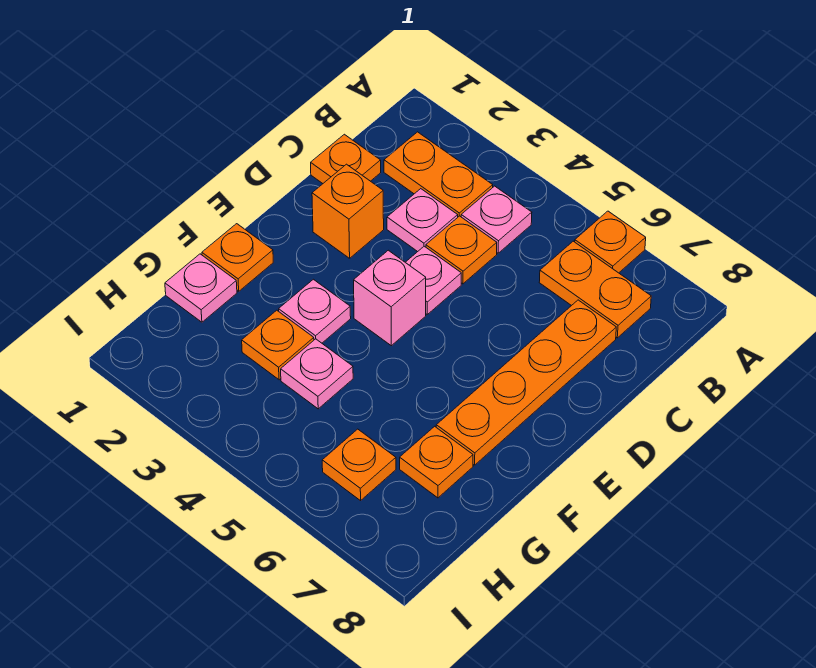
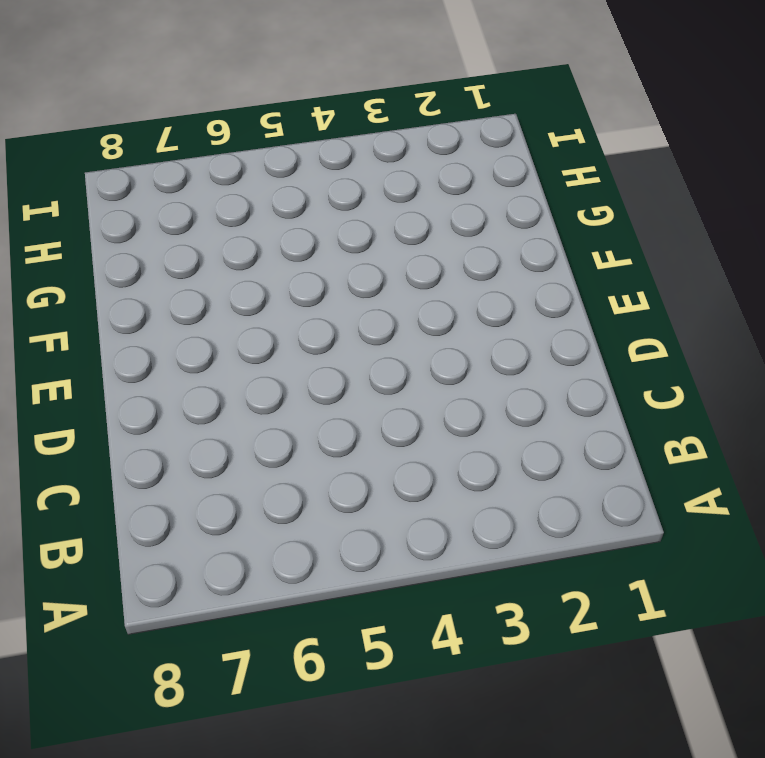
none -> orange 1x1 plate [575,211,646,273]
none -> orange 1x2 plate [384,132,493,217]
none -> pink 1x1 plate [461,186,532,253]

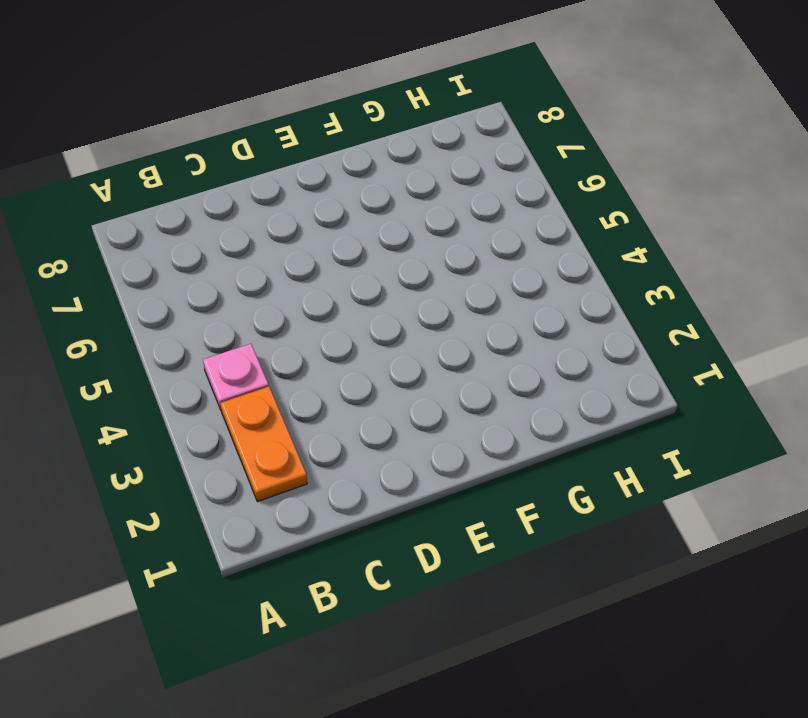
none -> orange 1x1 plate [575,211,646,273]
none -> orange 1x2 plate [539,241,651,338]
none -> orange 1x1 plate [311,134,381,183]

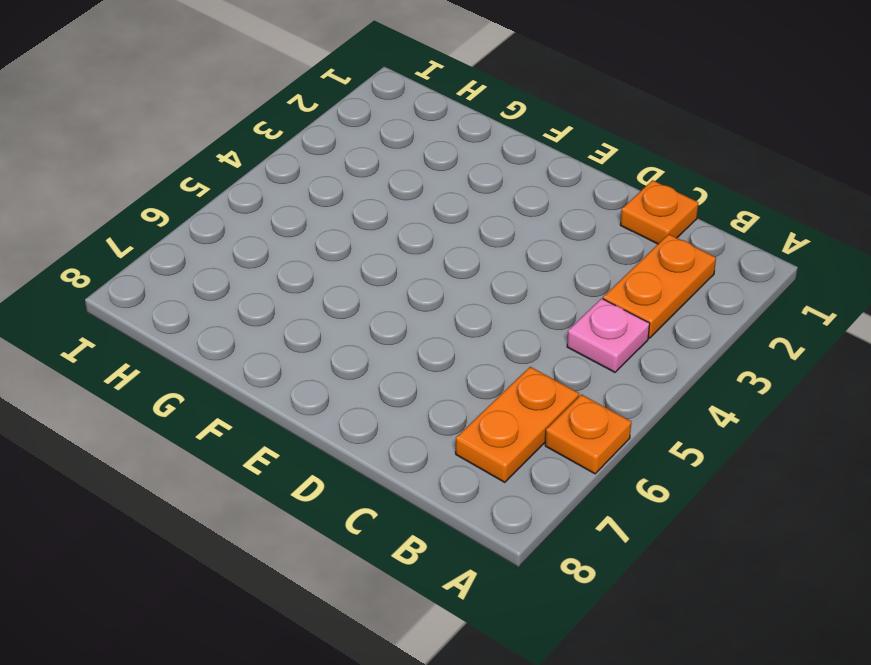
none -> pink 1x1 plate [387,189,458,252]
none -> orange 1x1 plate [426,216,497,284]
none -> orange 1x4 plate [436,300,616,465]

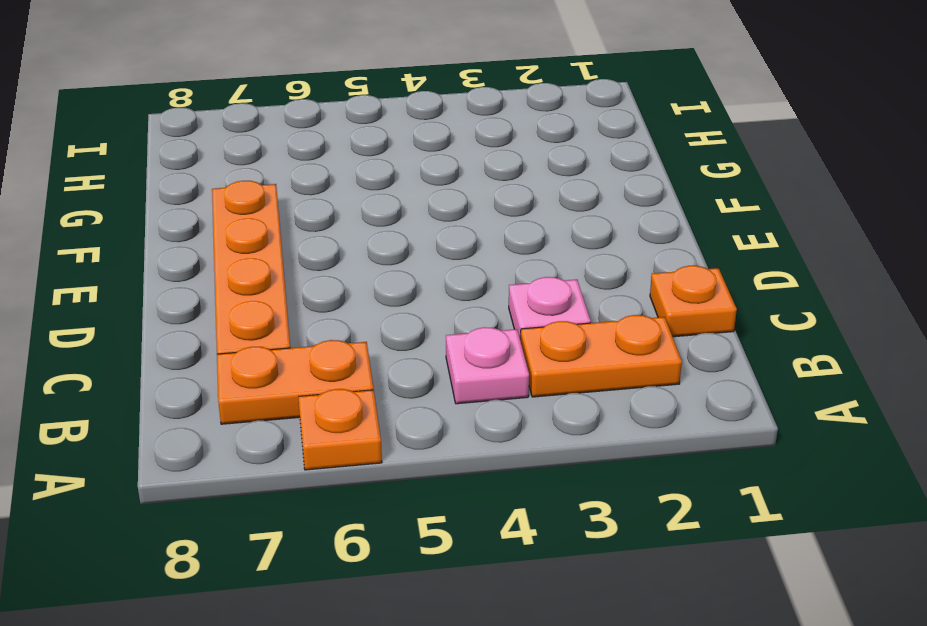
none -> orange 1x1 plate [426,216,497,284]
none -> orange 1x1 brick [312,164,384,258]
none -> pink 1x1 plate [405,246,461,314]

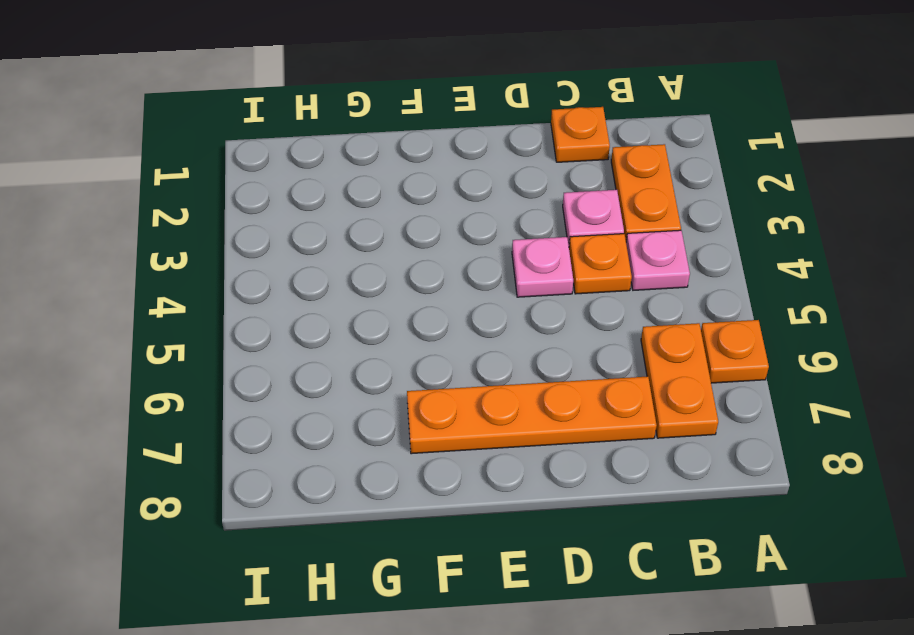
none -> orange 1x1 brick [312,164,384,258]
none -> pink 1x1 brick [354,250,426,346]
none -> orange 1x1 plate [202,224,273,291]

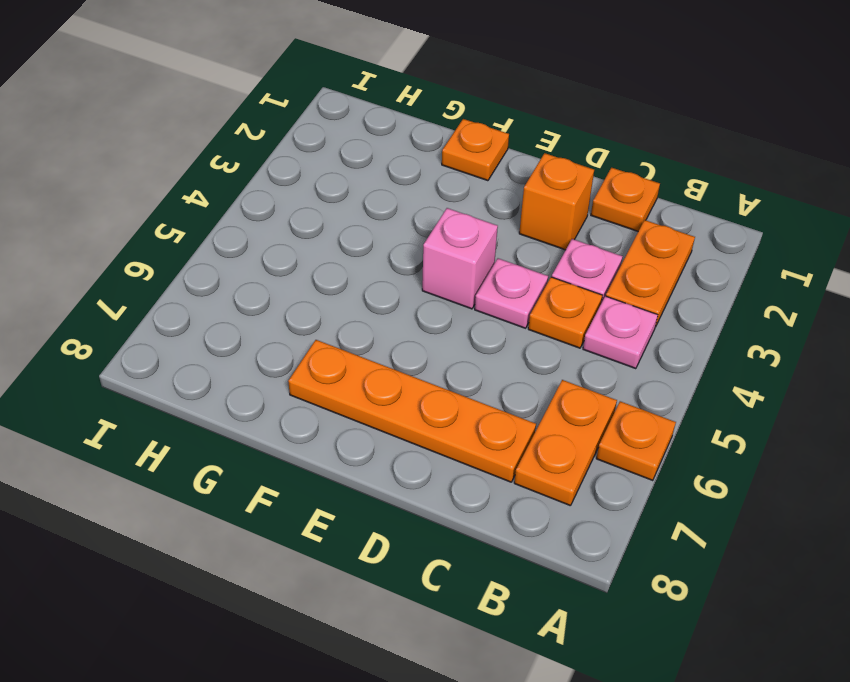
none -> pink 1x1 plate [279,279,351,343]
none -> pink 1x1 plate [165,254,237,322]
none -> orange 1x1 plate [242,310,314,380]

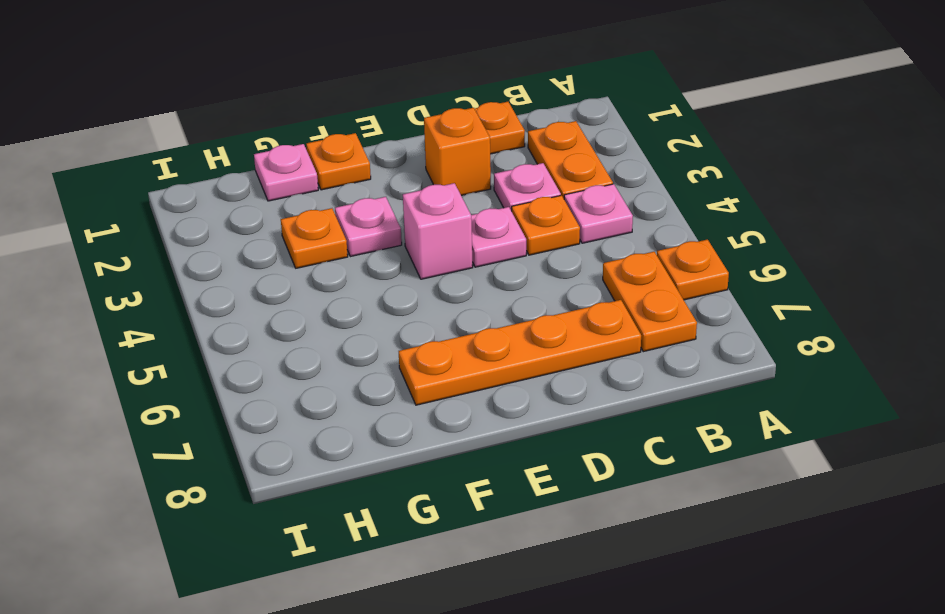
none -> pink 1x1 plate [281,339,353,409]
none -> orange 1x1 plate [400,426,473,498]
none -> orange 1x1 plate [322,429,396,501]

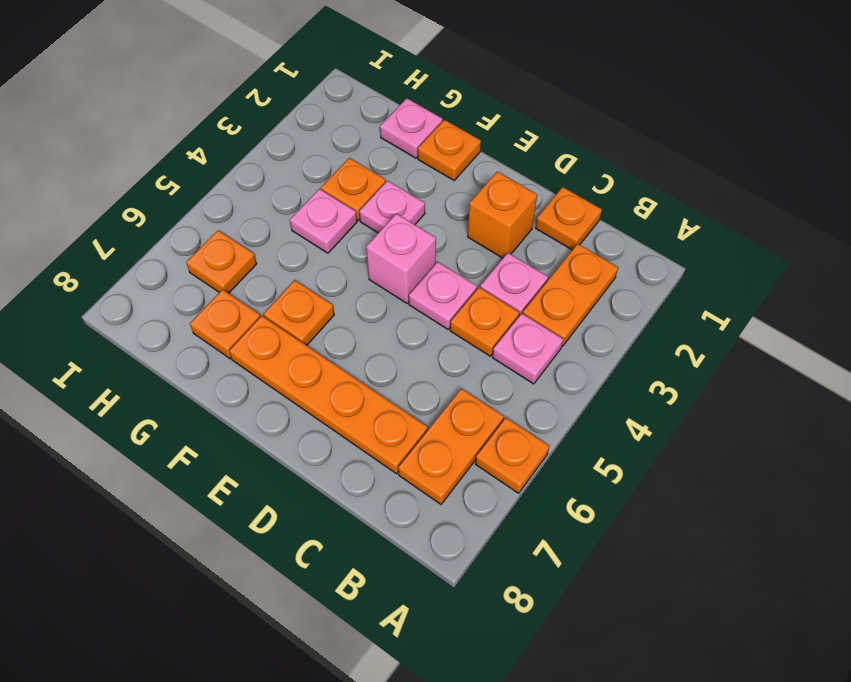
orange 1x1 plate [264,280,334,345] -> none

